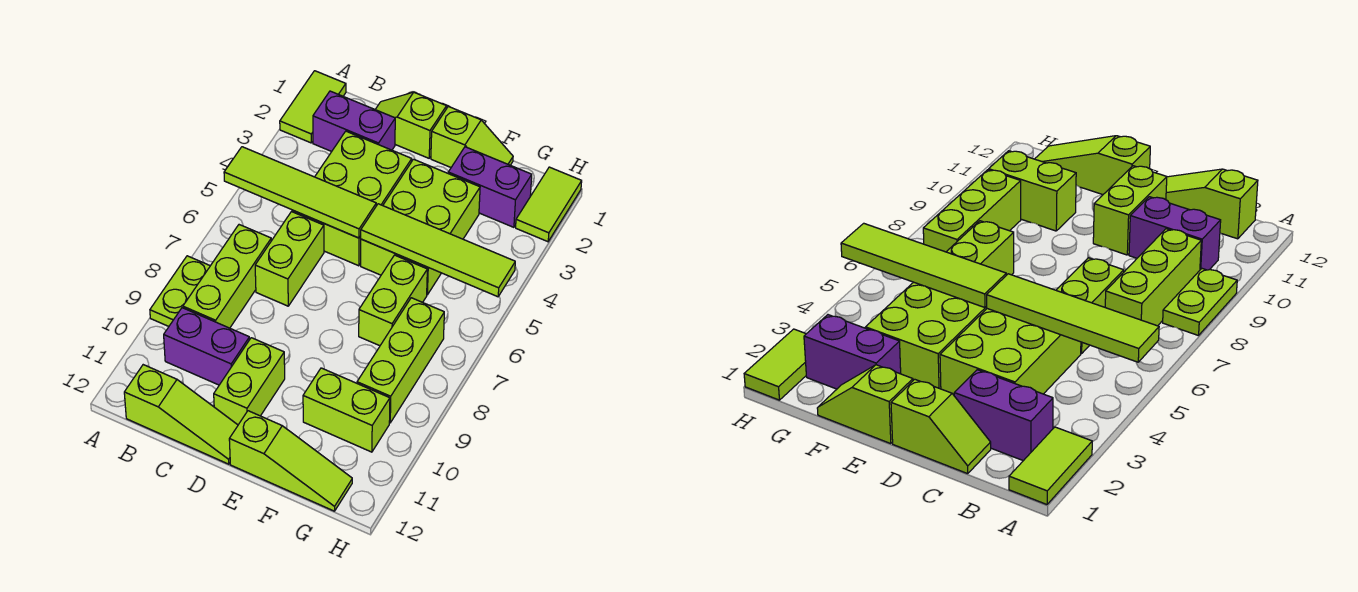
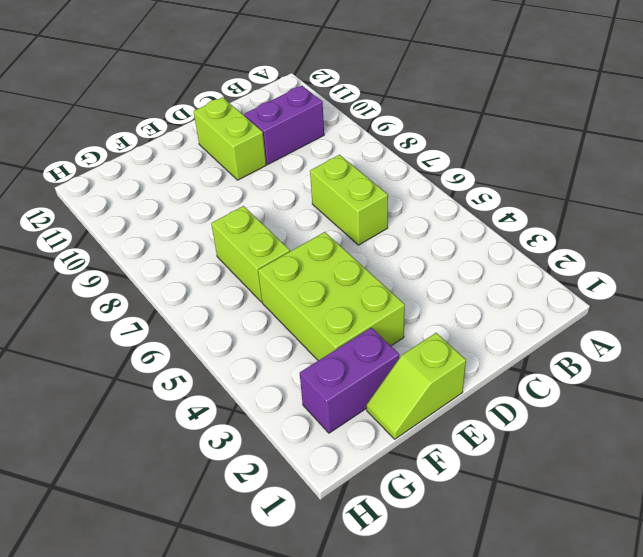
none -> lime 1x2 tile [280,71,346,143]
none -> lime 1x2 plate [150,256,210,326]
none -> purple 1x2 brick [313,91,395,152]

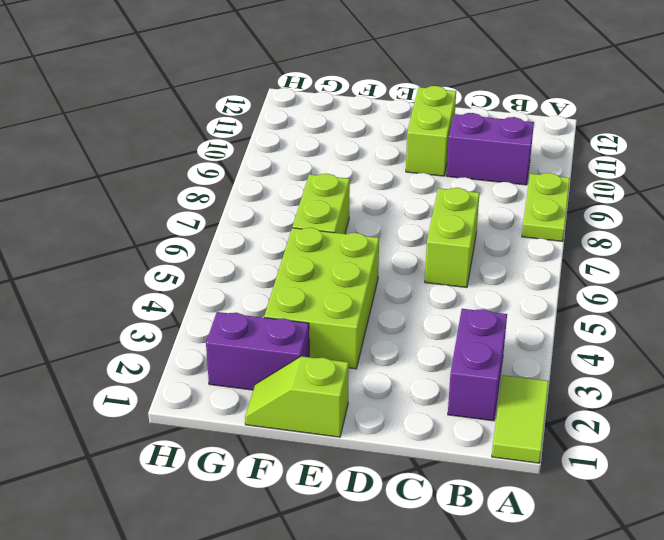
purple 1x2 brick [448,309,507,421] -> purple 1x2 brick turned to [313,91,395,152]
none -> lime 1x3 brick [183,225,271,328]
none -> lime 1x3 slope [124,365,238,464]
none -> lime 1x2 slope [375,92,447,158]

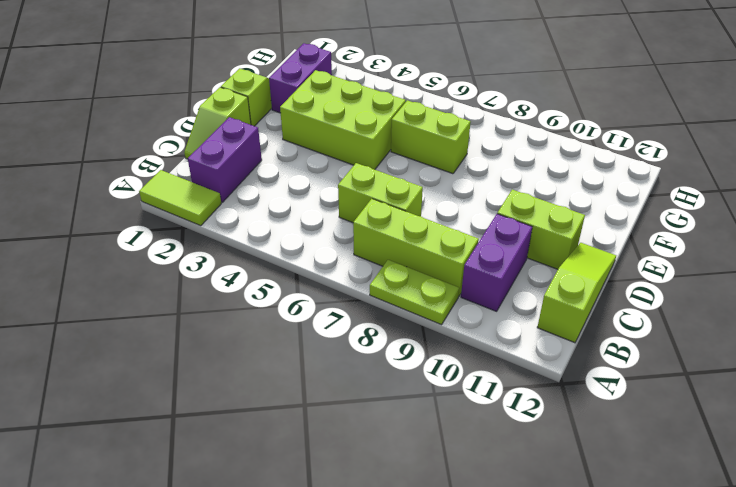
none -> lime 2x3 brick [292,131,412,266]
none -> lime 1x3 slope [229,411,352,511]
none -> lime 1x2 brick [303,368,390,452]

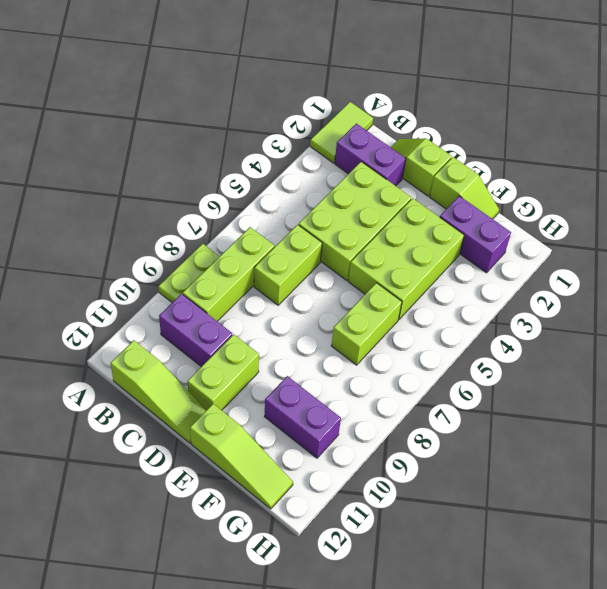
purple 1x2 brick [264,376,341,458] -> lime 1x2 brick [303,368,390,452]
none -> lime 1x3 brick [357,298,444,423]
none -> lime 1x2 tile [516,167,582,242]
none -> lime 1x4 tile [224,147,376,238]

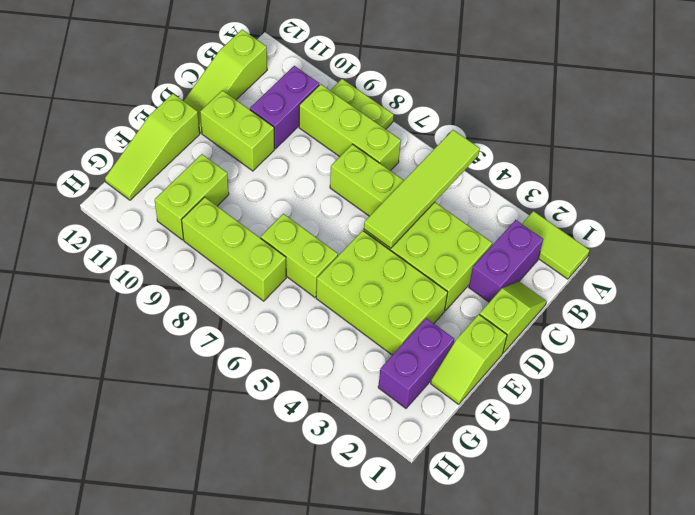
none -> lime 1x2 tile [516,167,582,242]
none -> lime 1x4 tile [361,204,515,297]

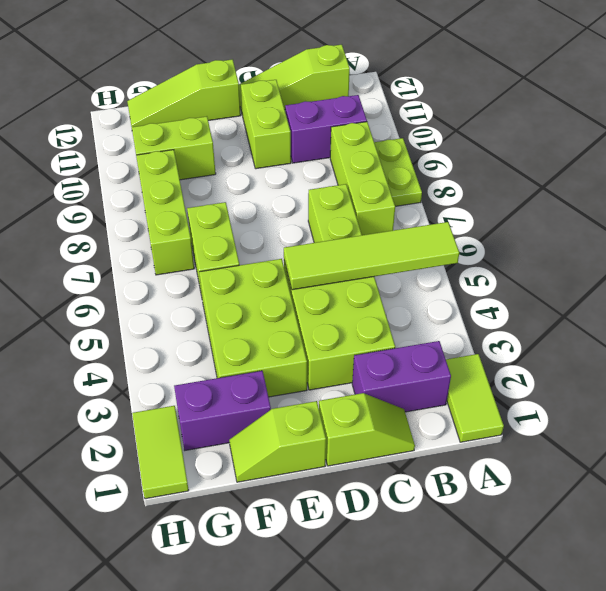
none -> lime 1x4 tile [361,204,515,297]

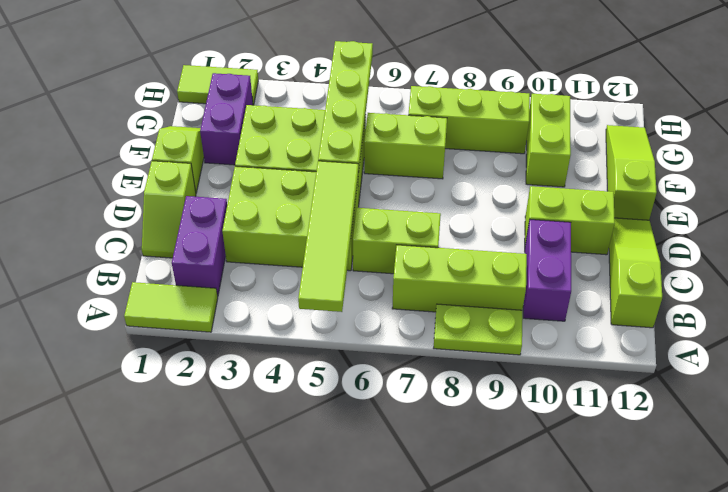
lime 1x4 plate [318,41,373,172] -> lime 1x4 tile [361,204,515,297]

